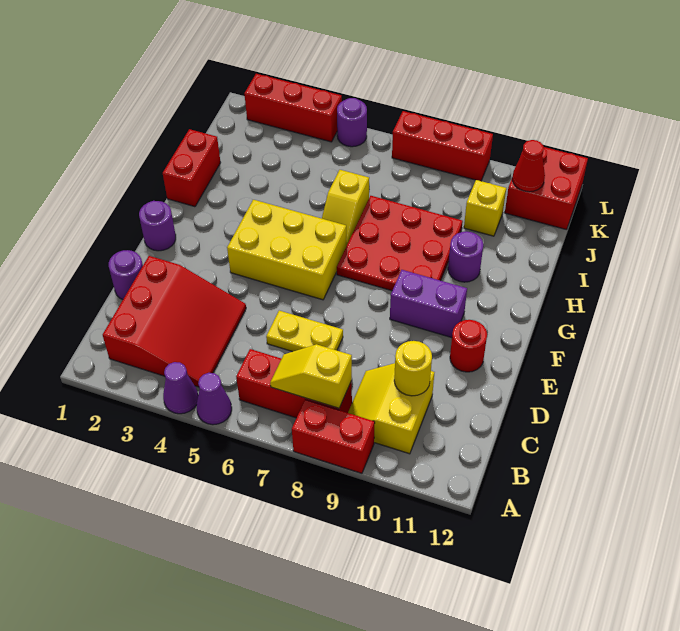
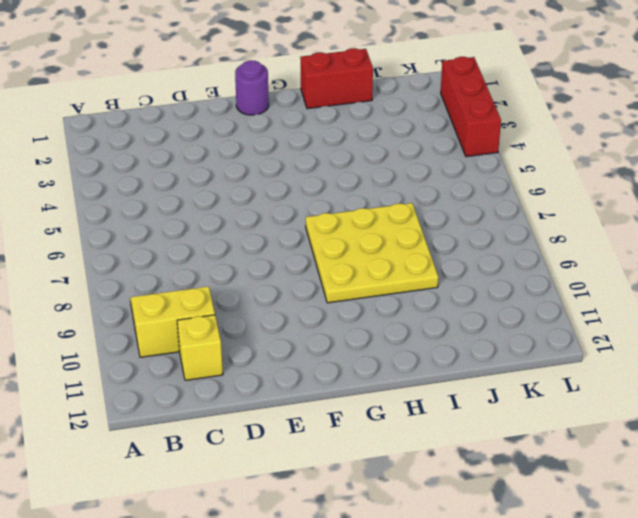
yellow 1x1 brick [177,315,223,380] -> yellow 1x1 brick moved to [464,180,506,236]
yellow 3x3 plate [306,203,438,303] -> red 3x3 plate [337,196,463,291]
none -> purple 1x1 cone [163,362,198,414]
none -> purple 1x1 cone [196,373,232,425]
none -> red 1x2 brick [292,400,375,473]

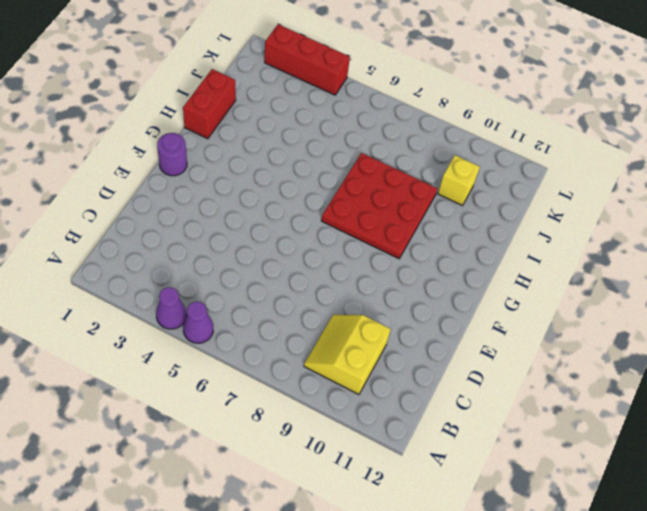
none -> red 1x2 brick [292,400,375,473]
none -> red 3x3 slope [103,256,246,387]
none -> red 1x3 brick [236,349,352,418]

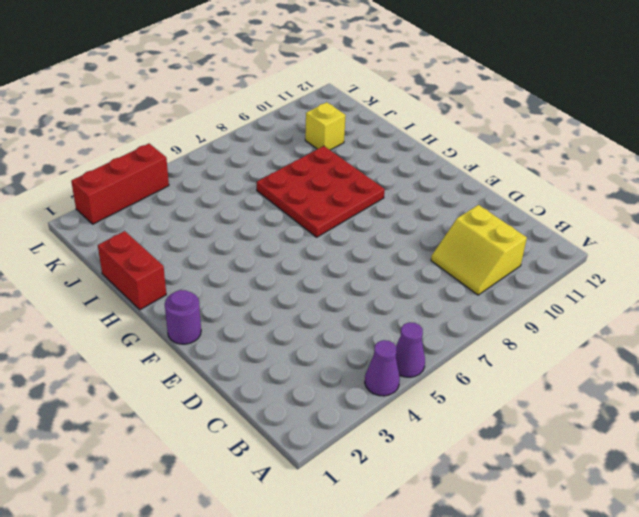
none -> red 1x2 brick [292,400,375,473]
none -> red 3x3 slope [103,256,246,387]
none -> red 1x3 brick [236,349,352,418]

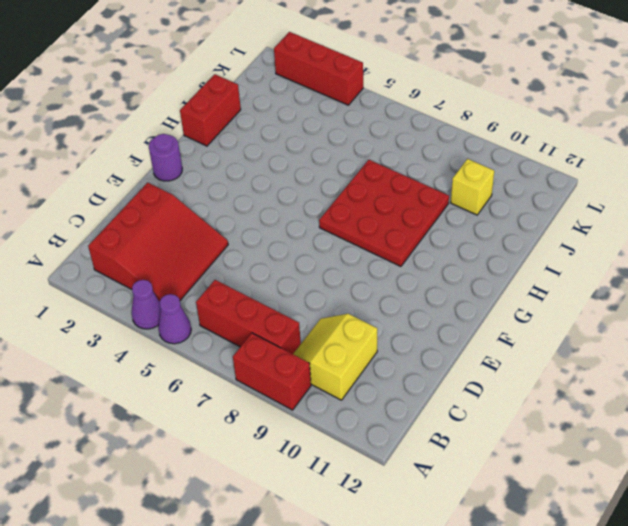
none -> purple 1x1 round brick [109,250,143,300]
none -> yellow 1x2 plate [266,311,343,352]
none -> red 1x1 round brick [450,320,487,372]

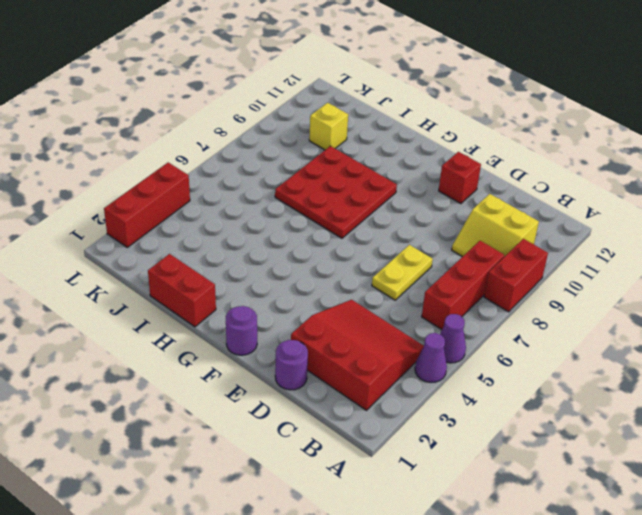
red 1x1 brick [439,152,481,204] -> red 1x1 round brick [450,320,487,372]
none -> yellow 2x3 brick [227,200,346,300]
none -> purple 1x2 brick [390,270,467,338]
none -> yellow 1x2 slope [322,170,369,246]

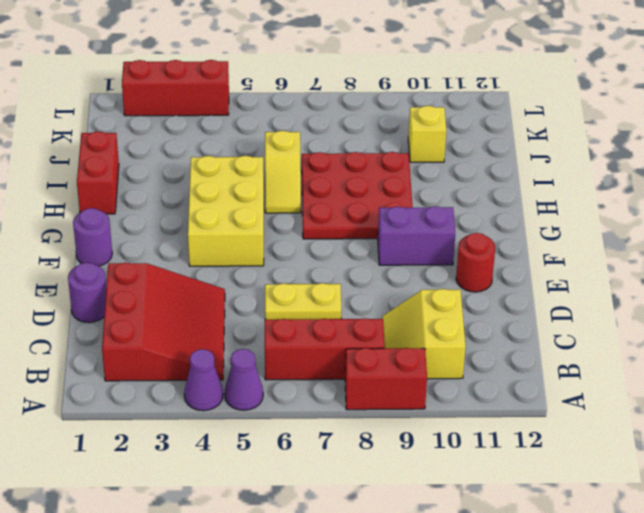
yellow 2x3 brick [188,156,264,266] -> yellow 2x3 brick turned to [227,200,346,300]
none -> purple 1x1 round brick [448,232,483,282]
none -> red 2x2 brick [505,147,588,230]
none -> purple 1x1 round brick [337,98,367,147]

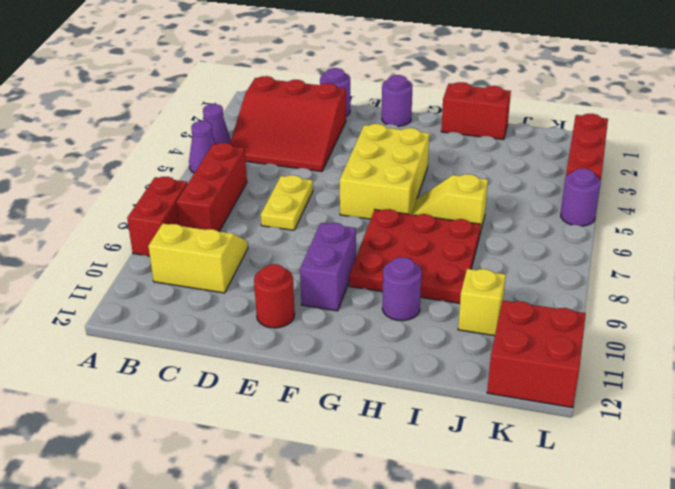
none -> red 1x3 brick [392,111,493,181]
none -> yellow 1x2 slope [270,344,352,408]
none -> yellow 1x1 round brick [394,341,432,396]

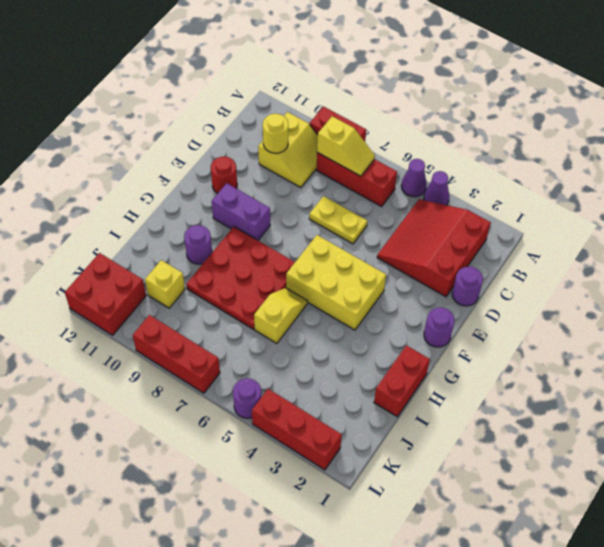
none -> red 1x1 cone [512,140,545,192]

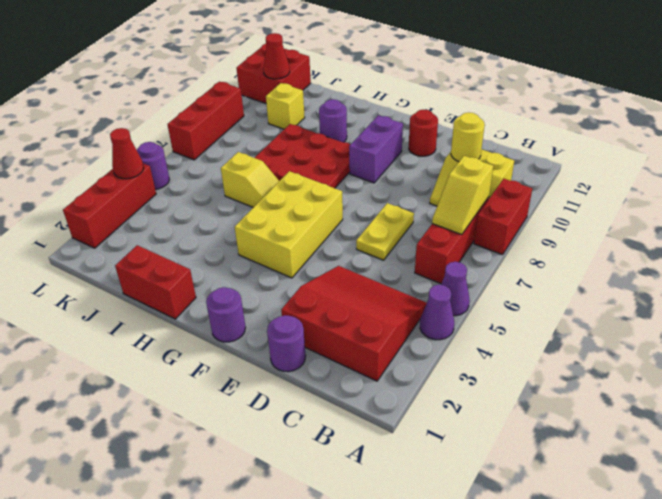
red 1x1 cone [110,128,144,179] -> none

